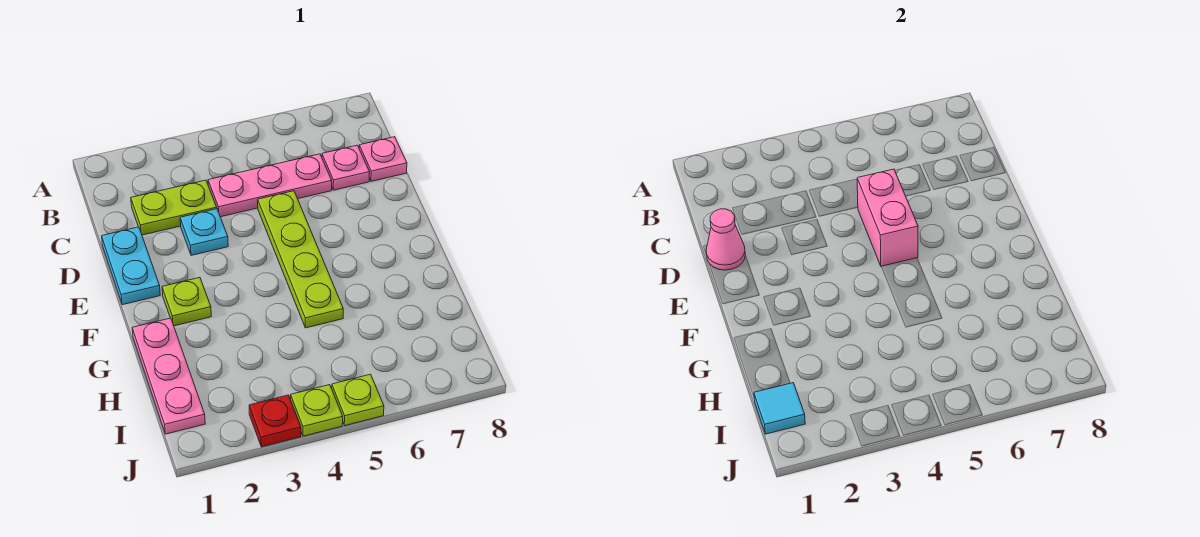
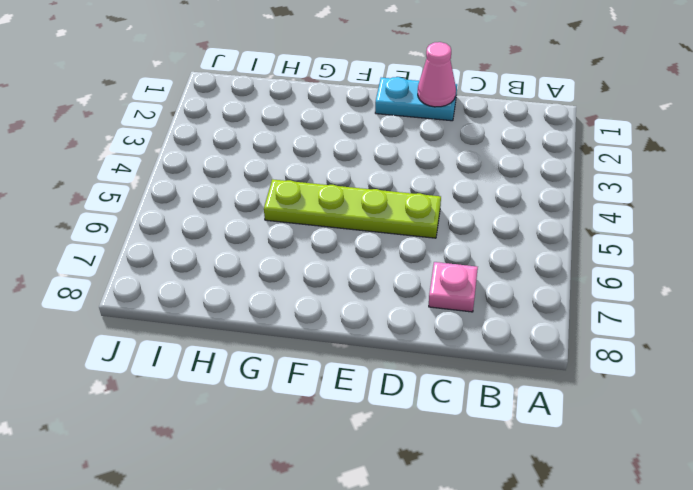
none -> lime 1x2 plate [131,180,217,235]
none -> pink 1x3 plate [208,154,332,217]
none -> pink 1x1 plate [359,137,407,181]

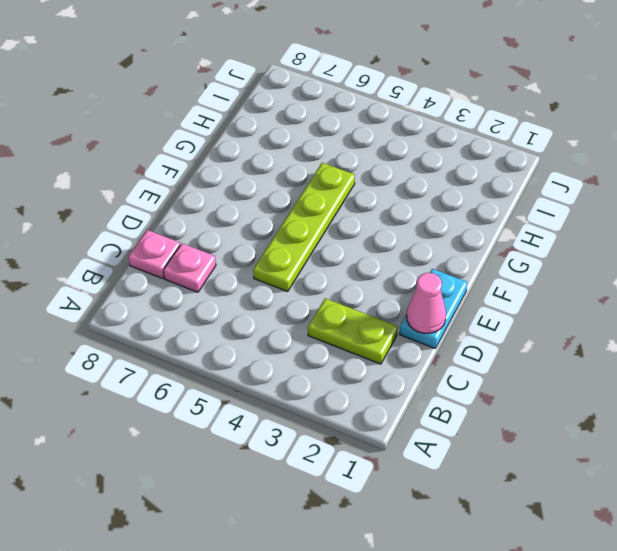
none -> pink 1x3 plate [208,154,332,217]
none -> cyan 1x1 plate [180,209,228,255]
none -> lime 1x1 plate [162,278,211,326]

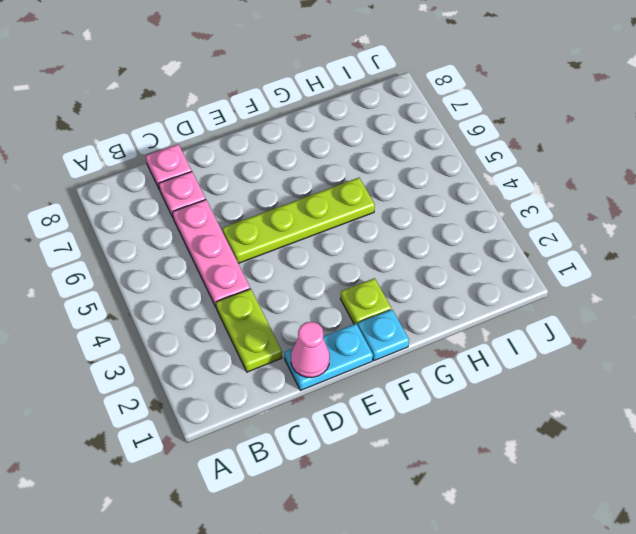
cyan 1x1 plate [358,309,409,361] -> cyan 1x1 plate moved to [180,209,228,255]
none -> pink 1x3 plate [132,318,205,434]
none -> red 1x1 plate [249,395,301,447]
none -> lime 1x1 plate [291,385,343,436]

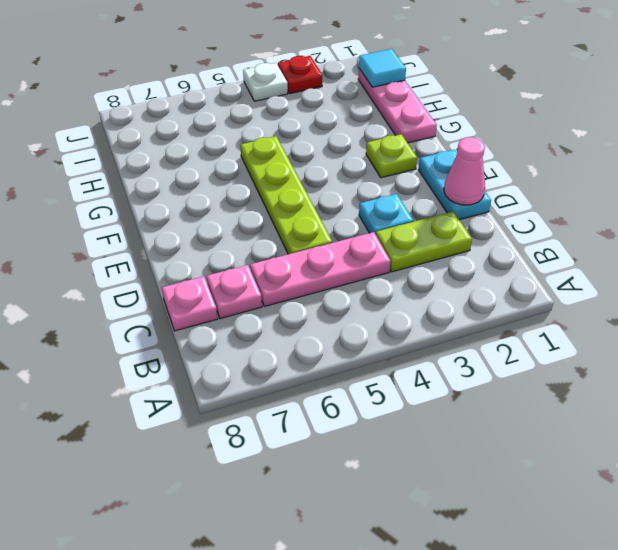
white 1x1 plate [243,63,288,101] -> lime 1x1 plate [291,385,343,436]
none -> lime 1x1 plate [332,374,384,426]
none -> pink 1x2 brick [857,169,918,267]

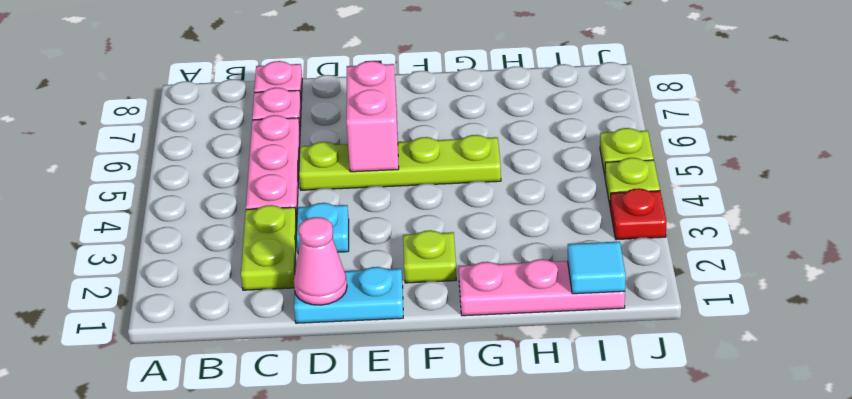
pink 1x2 brick [346,61,399,172] -> pink 1x2 brick turned to [857,169,918,267]

